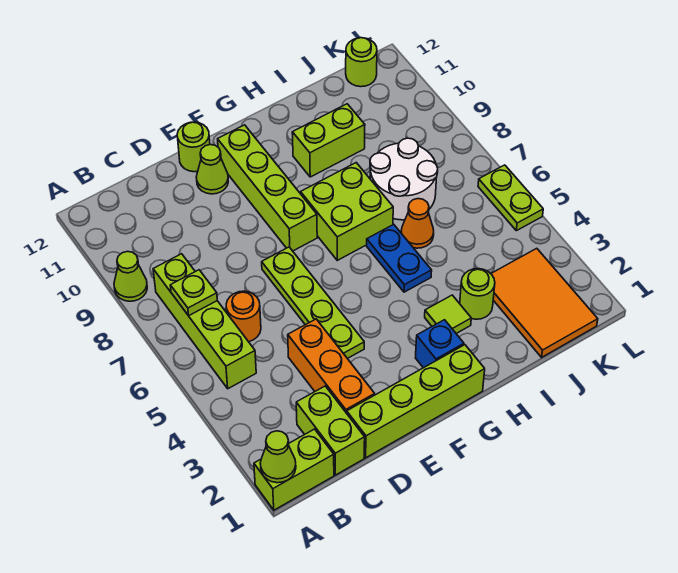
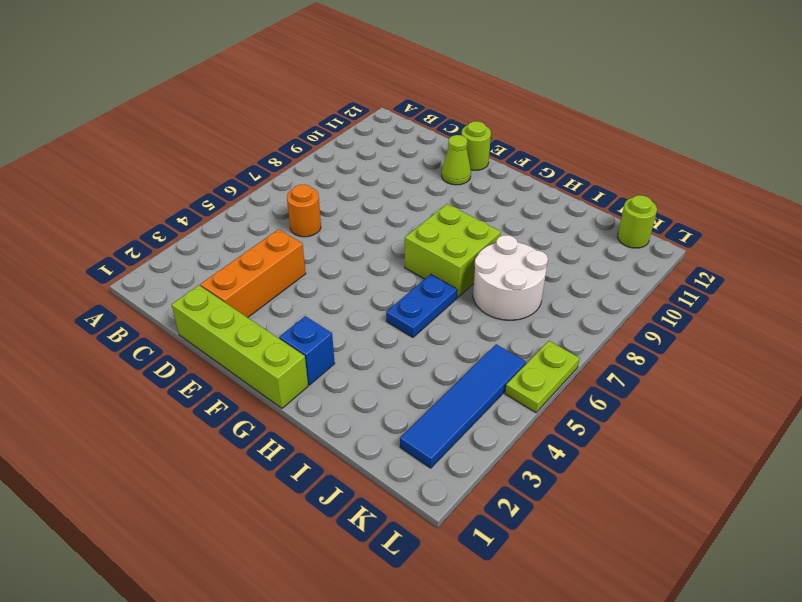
blue 1x4 tile [400,344,526,468] -> orange 2x3 tile [491,248,598,357]
none -> lime 1x2 brick [254,429,334,510]
none -> lime 1x1 cone [114,251,147,301]
none -> lime 1x4 brick [153,254,256,389]

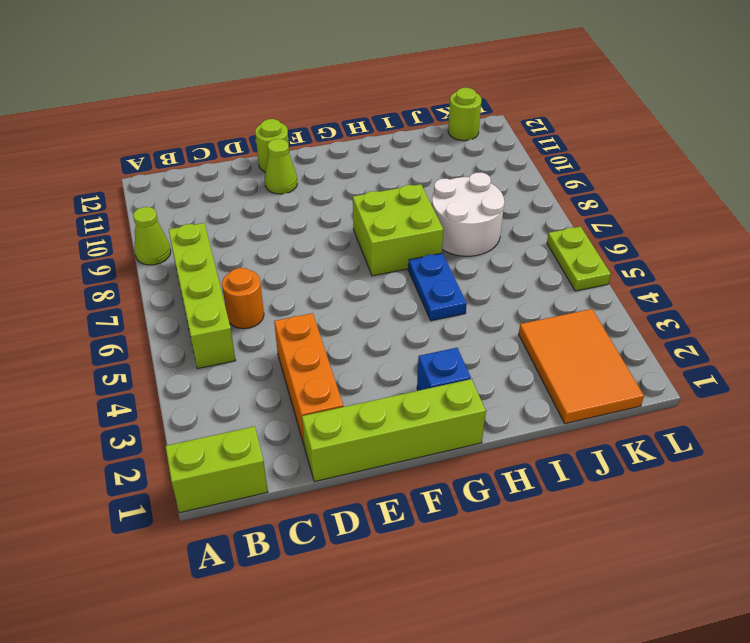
none -> lime 1x2 brick [296,386,365,475]
none -> lime 1x4 plate [262,247,364,359]
none -> lime 1x4 brick [218,125,317,251]

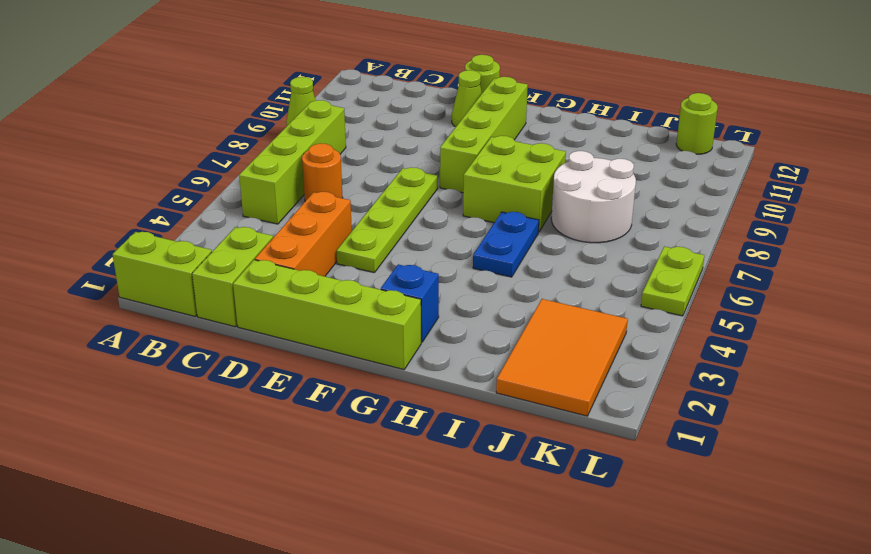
none -> lime 1x1 tile [425,295,471,333]
none -> lime 1x2 brick [292,104,365,177]
none -> lime 1x1 round brick [460,269,495,319]

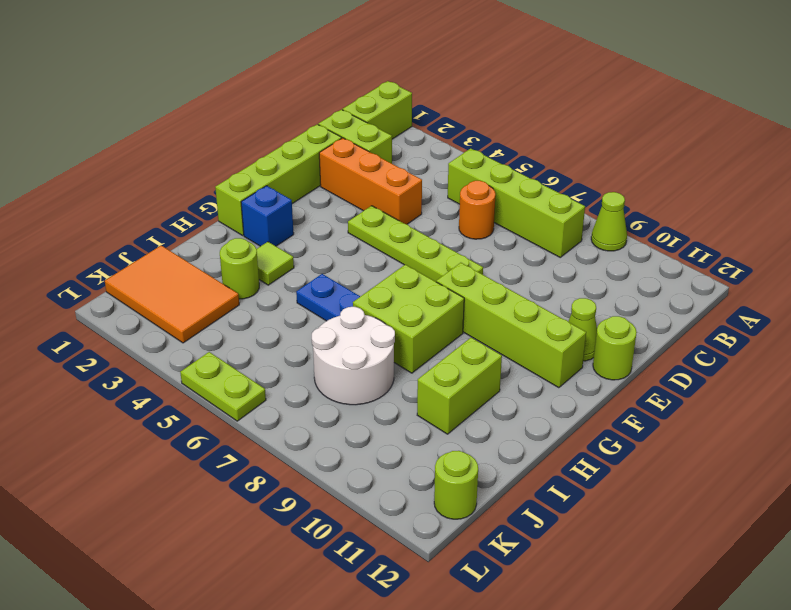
none -> orange 1x1 cone [401,199,434,248]
none -> lime 1x1 cone [260,431,296,483]
none -> lime 1x1 plate [170,270,217,316]

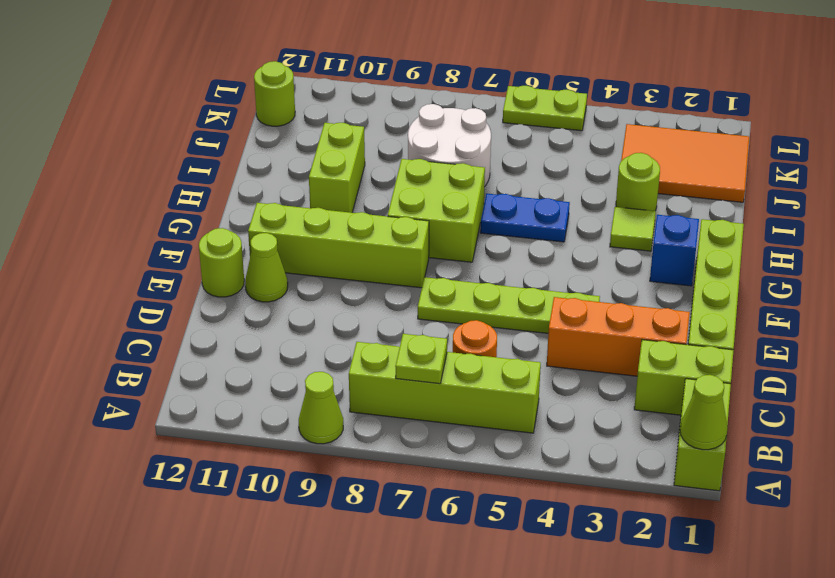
none -> orange 1x1 cone [401,199,434,248]

